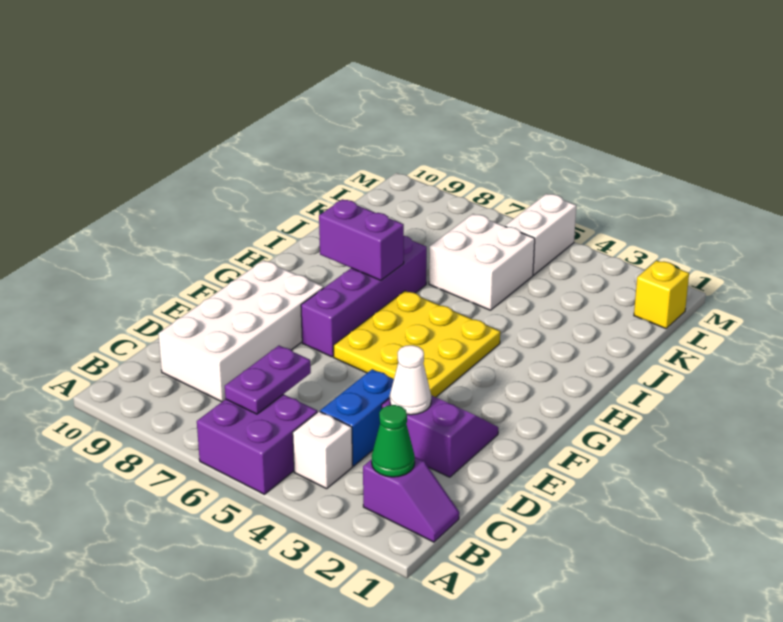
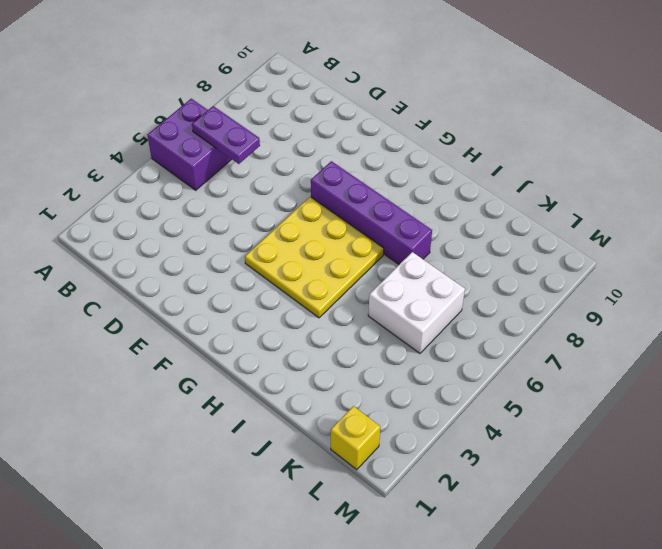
none -> purple 1x2 slope [363,457,459,542]
none -> white 1x1 brick [293,411,353,489]
none -> blue 1x2 brick [320,369,394,466]

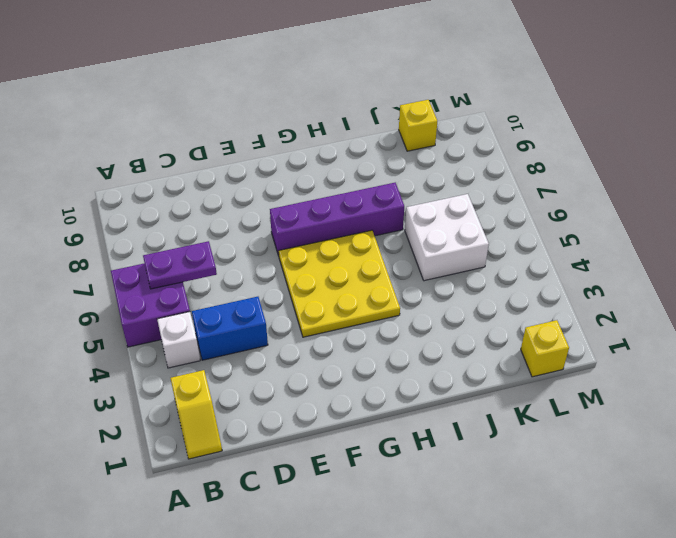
yellow 1x2 slope [171,370,222,459] -> purple 1x2 slope [363,457,459,542]
yellow 1x1 brick [399,100,437,151] -> none
none -> white 2x4 brick [158,260,324,402]
none -> purple 2x2 slope [382,395,498,477]
none -> white 1x2 brick [505,194,576,275]

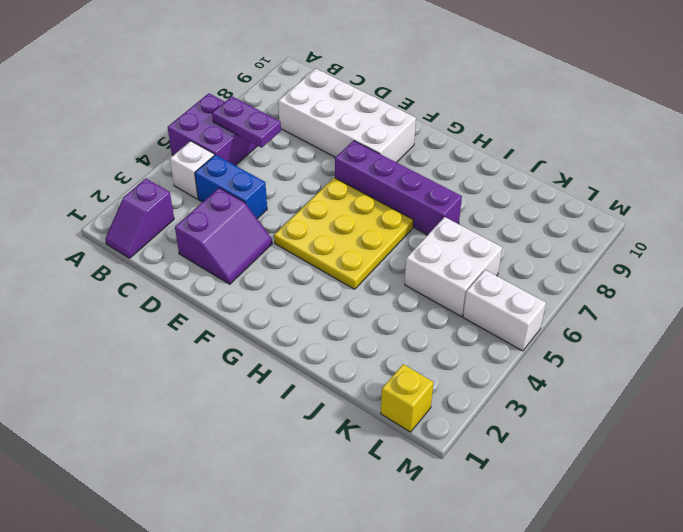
none -> green 1x1 cone [372,405,415,477]
none -> white 1x1 cone [390,345,431,415]
none -> purple 1x2 brick [319,199,404,280]

